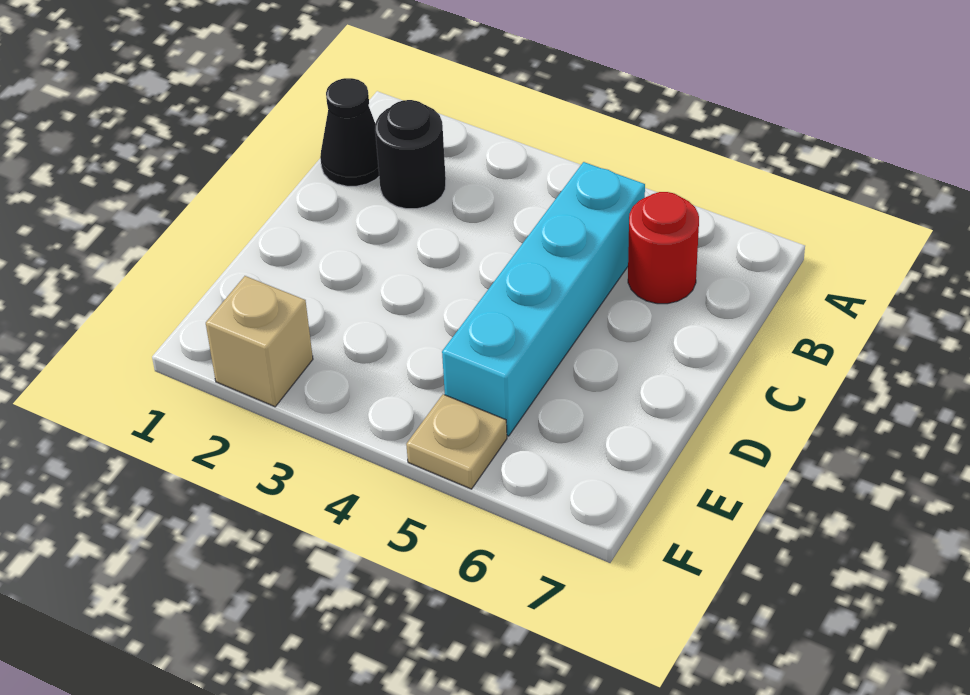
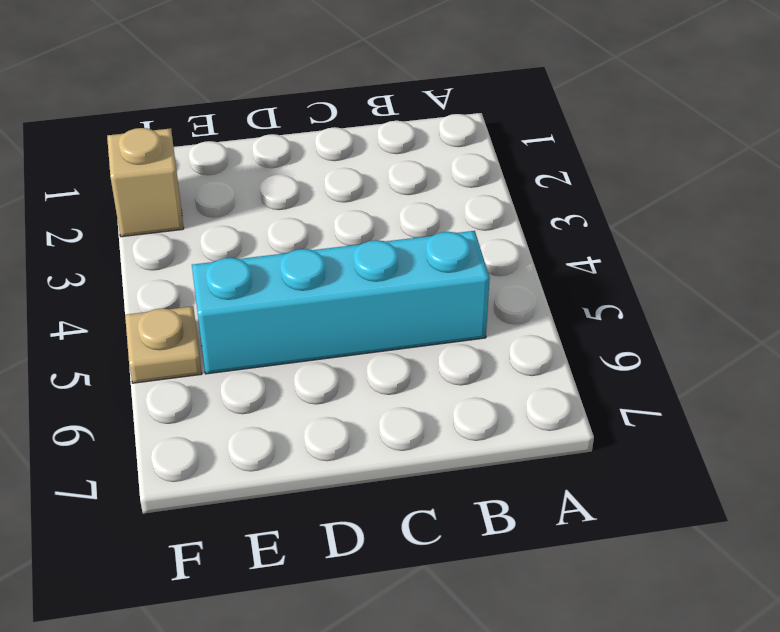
none -> black 1x1 cone [320,78,379,186]
none -> black 1x1 round brick [375,100,446,209]

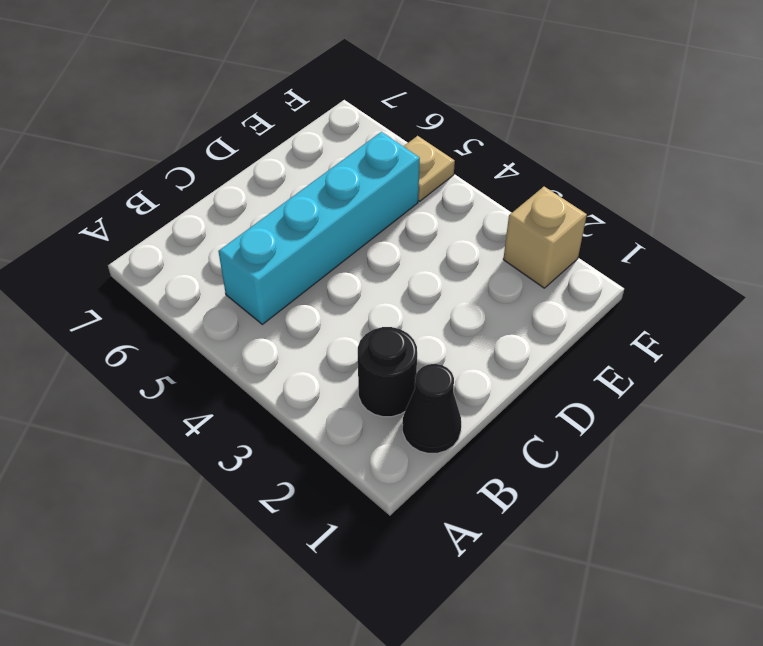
none -> red 1x1 round brick [628,192,699,304]

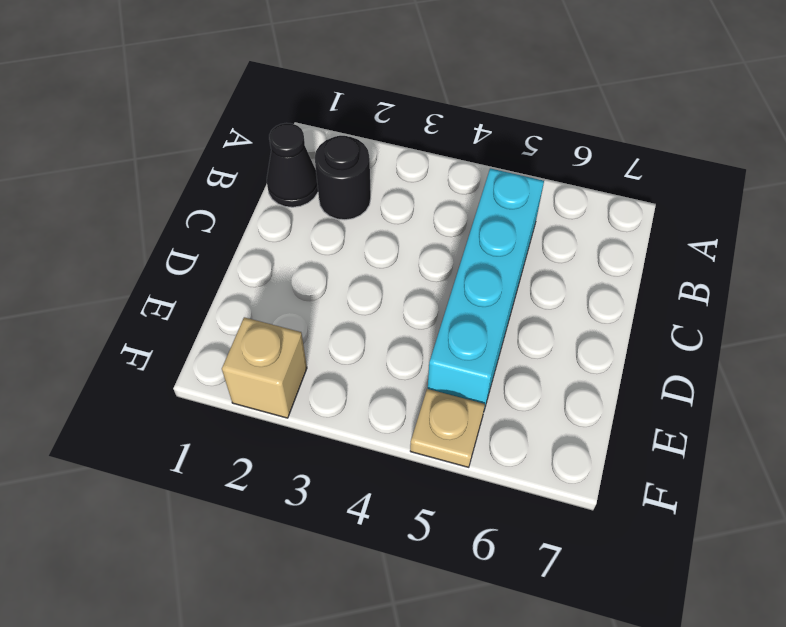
none -> red 1x1 round brick [628,192,699,304]

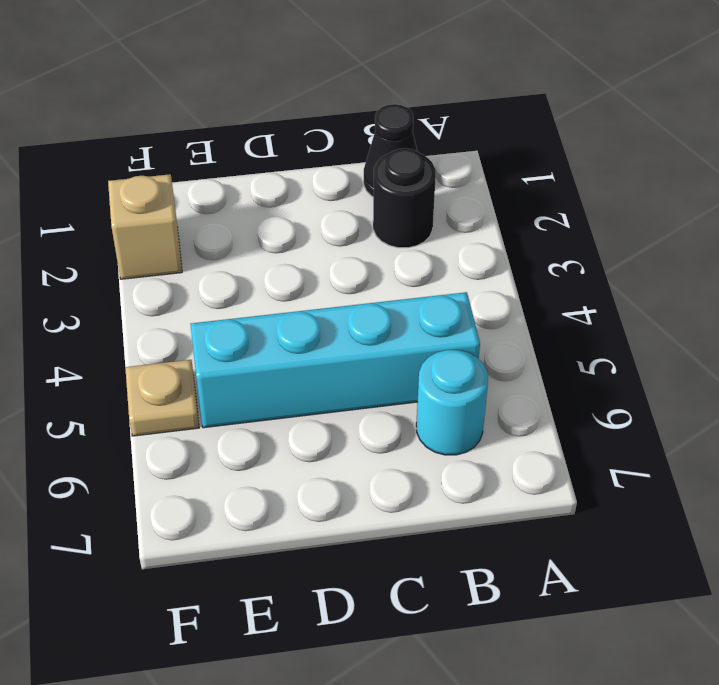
cyan 1x1 round brick [416,350,488,455] -> red 1x1 round brick [628,192,699,304]

